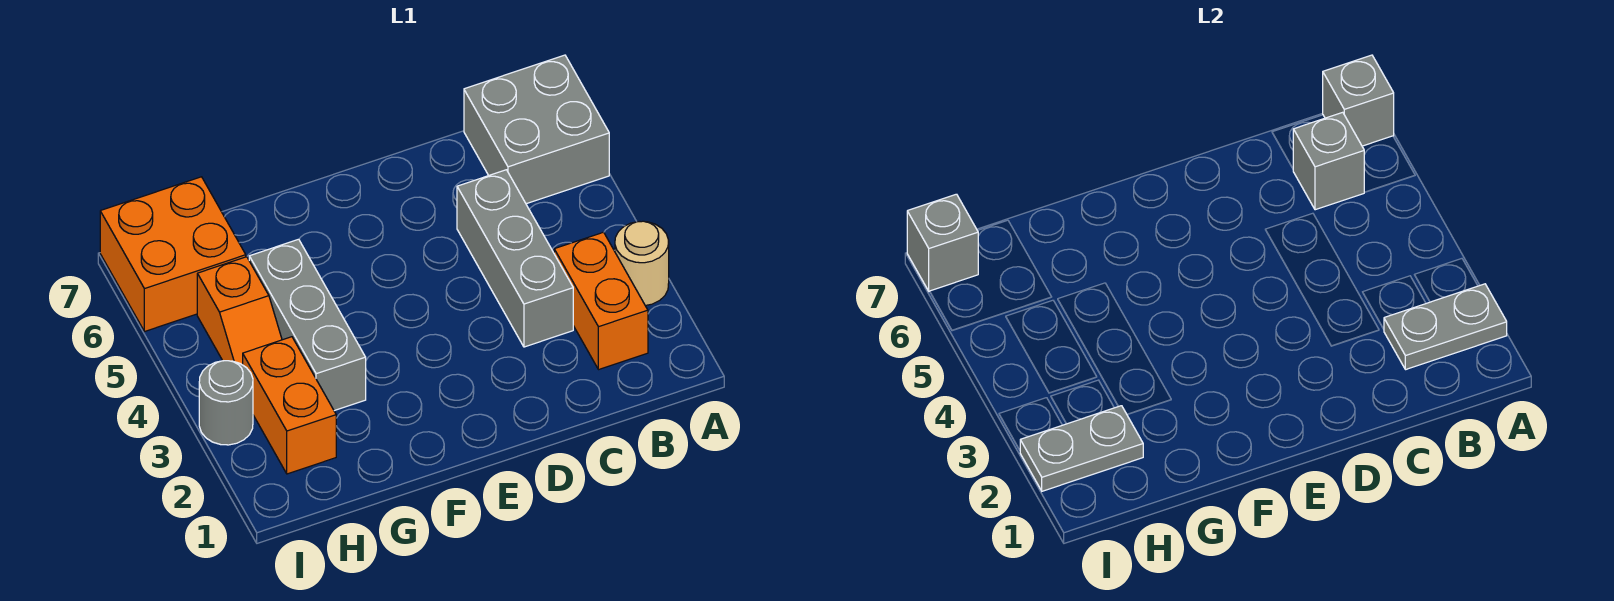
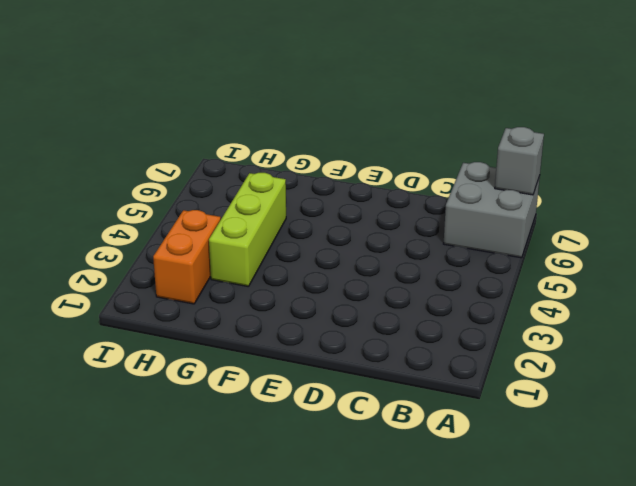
lime 1x3 brick [209,173,286,287] -> grey 1x3 brick [249,239,366,411]
none -> tan 1x1 round brick [615,221,669,306]
none -> orange 1x2 brick [554,232,648,370]
none -> grey 1x3 brick [457,170,573,347]

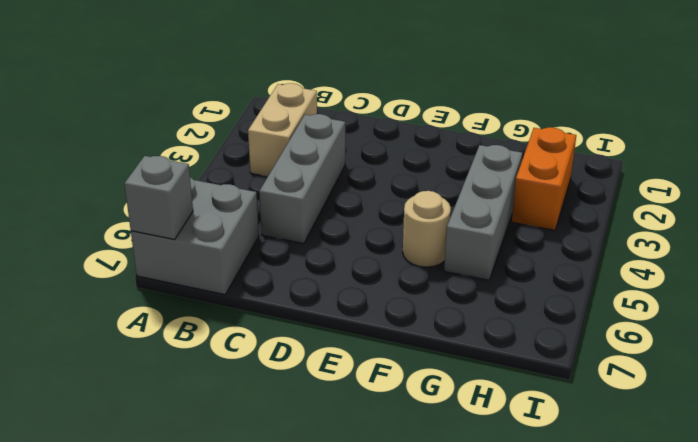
tan 1x2 brick [248,83,317,176] -> orange 1x2 brick [554,232,648,370]
tan 1x1 round brick [403,191,451,267] -> tan 1x1 round brick moved to [615,221,669,306]
none -> orange 1x2 slope [197,257,282,365]
none -> orange 2x2 brick [100,177,246,332]
none -> grey 1x1 round brick [199,361,253,445]

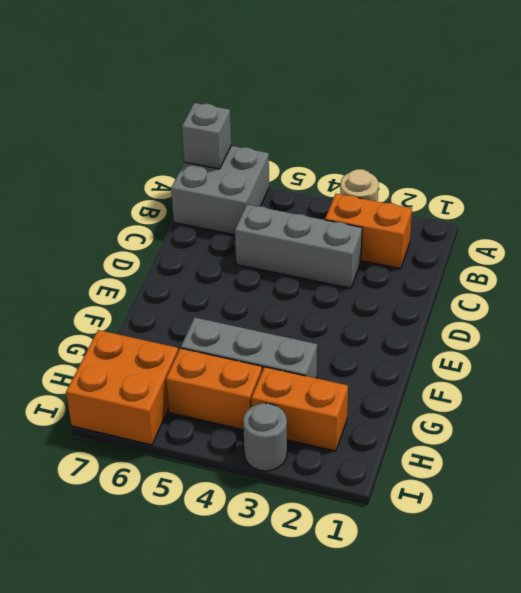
orange 1x2 brick [166,348,262,430] -> orange 1x2 slope [197,257,282,365]
none -> grey 1x2 plate [1384,284,1507,370]
none -> grey 1x1 brick [1293,112,1364,210]
none -> grey 1x2 plate [1020,406,1143,491]

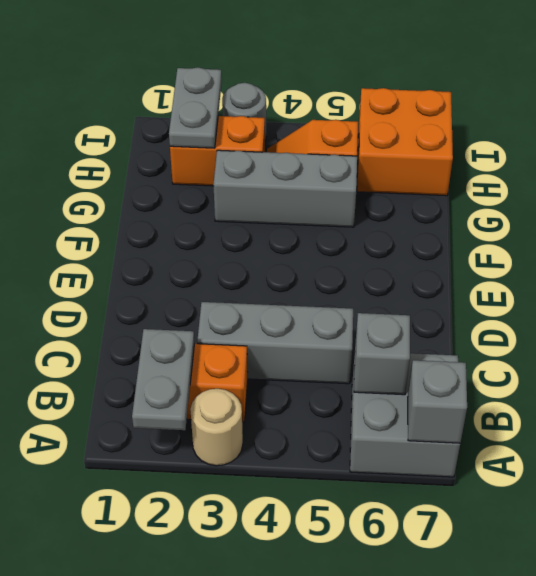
none -> grey 1x1 brick [907,194,978,291]

